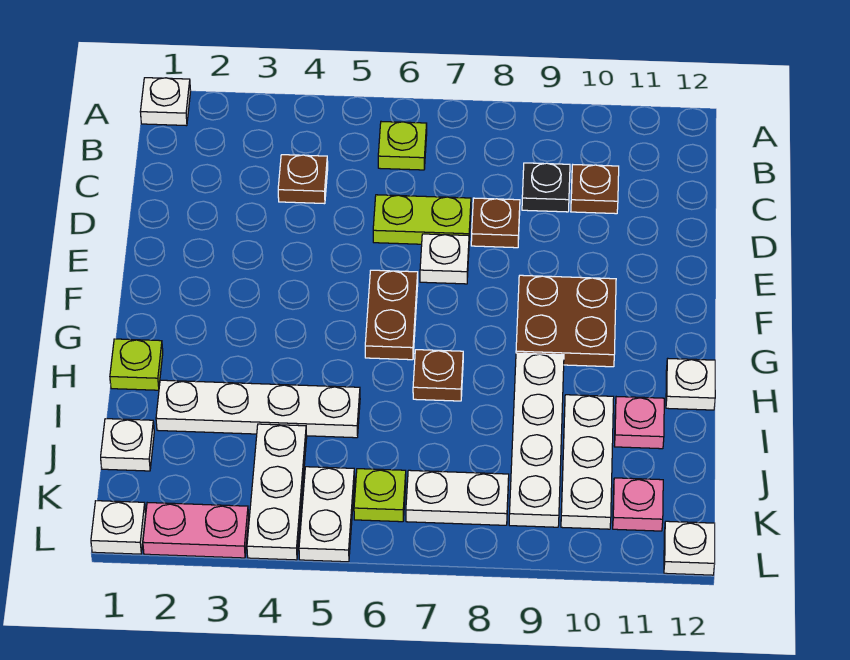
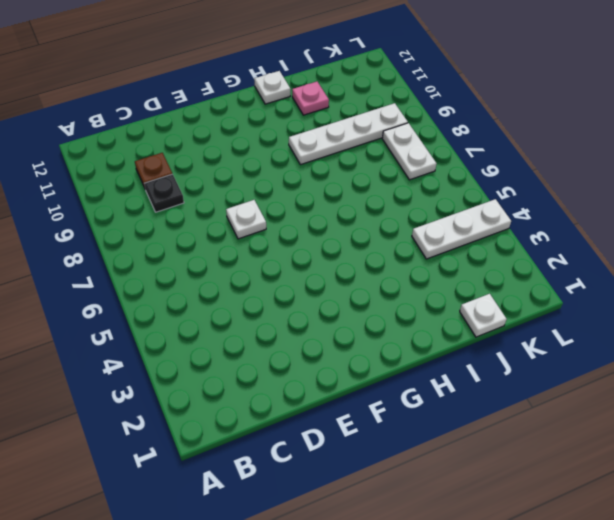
none -> white 1x1 plate [140,78,191,126]
none -> lime 1x1 plate [378,122,427,170]
none -> brown 1x1 plate [278,155,328,204]

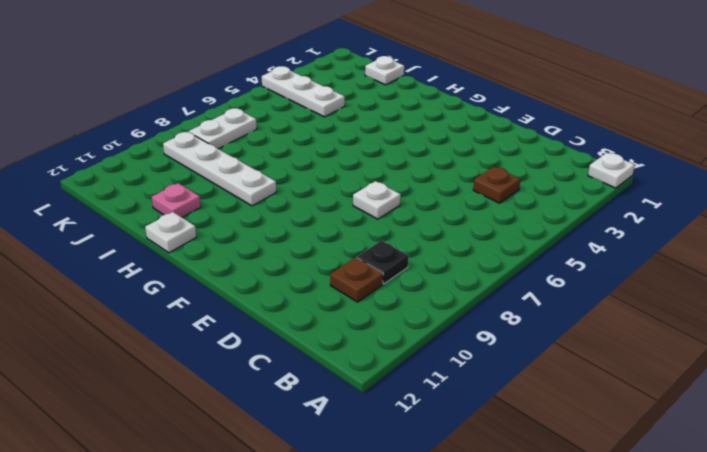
none -> lime 1x1 plate [378,122,427,170]
none -> lime 1x2 plate [373,195,471,244]
none -> brown 1x1 plate [471,198,520,248]

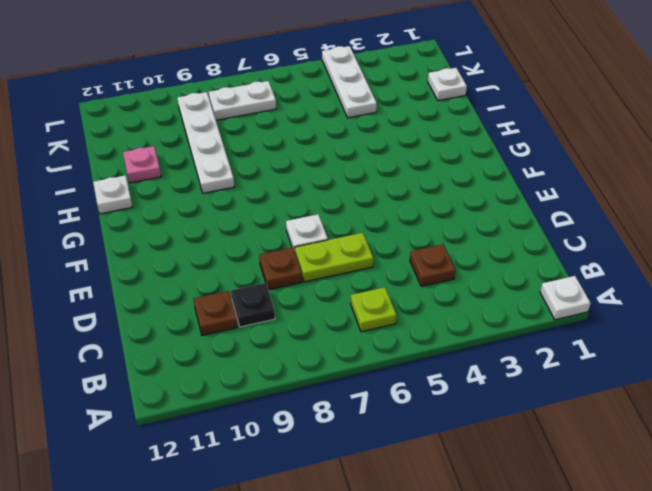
none -> brown 1x2 plate [365,270,418,360]
none -> brown 2x2 plate [516,275,616,367]
none -> lime 1x1 plate [110,339,163,390]

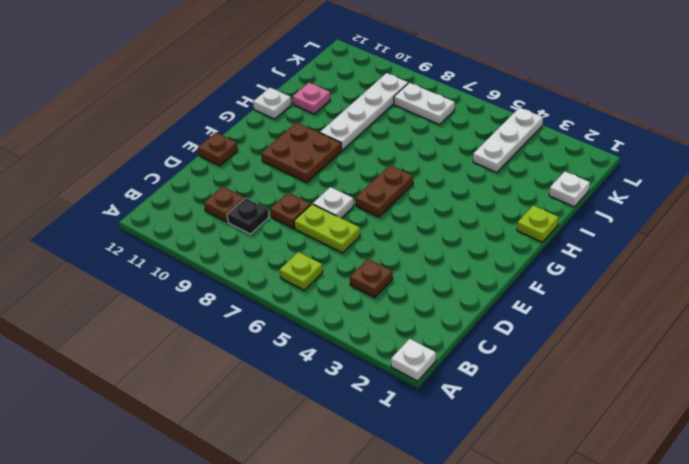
brown 1x1 plate [198,133,238,166] -> brown 1x1 plate moved to [413,350,463,401]
none -> white 1x4 plate [156,380,360,438]
none -> white 1x3 plate [561,395,614,529]
none -> white 1x2 plate [299,467,355,562]

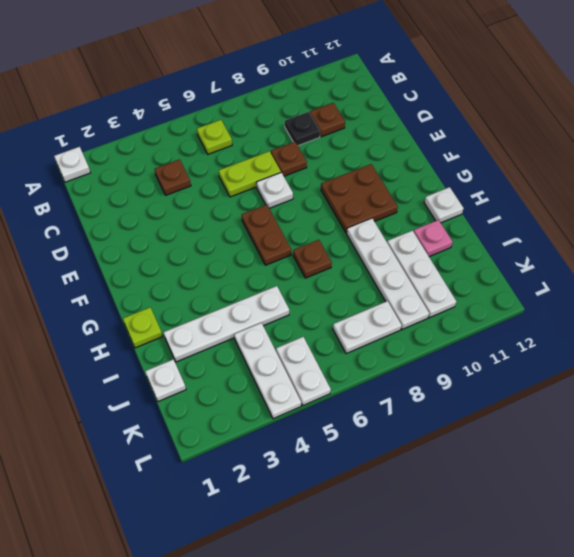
none -> lime 1x1 plate [354,469,406,522]
none -> pink 1x1 plate [613,478,663,531]
none -> white 1x1 plate [91,501,146,554]

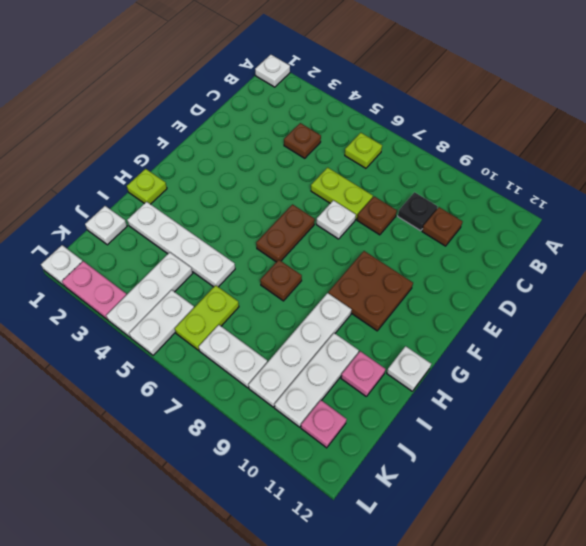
lime 1x2 plate [175,285,239,350] -> lime 1x1 plate [354,469,406,522]
none -> white 1x1 plate [664,521,715,575]

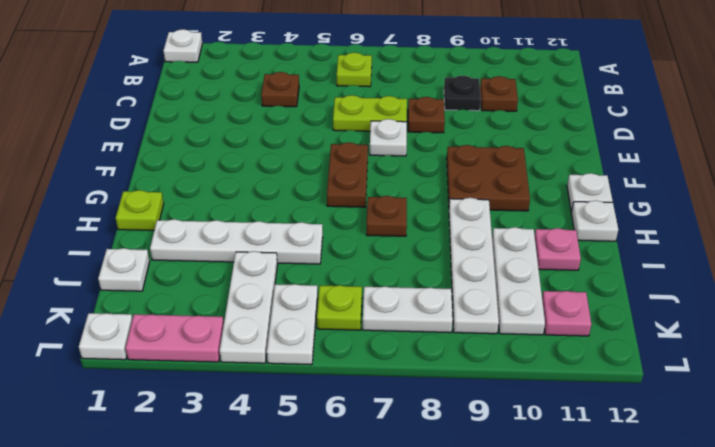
white 1x1 plate [567,173,613,212] -> white 1x1 plate moved to [664,521,715,575]

